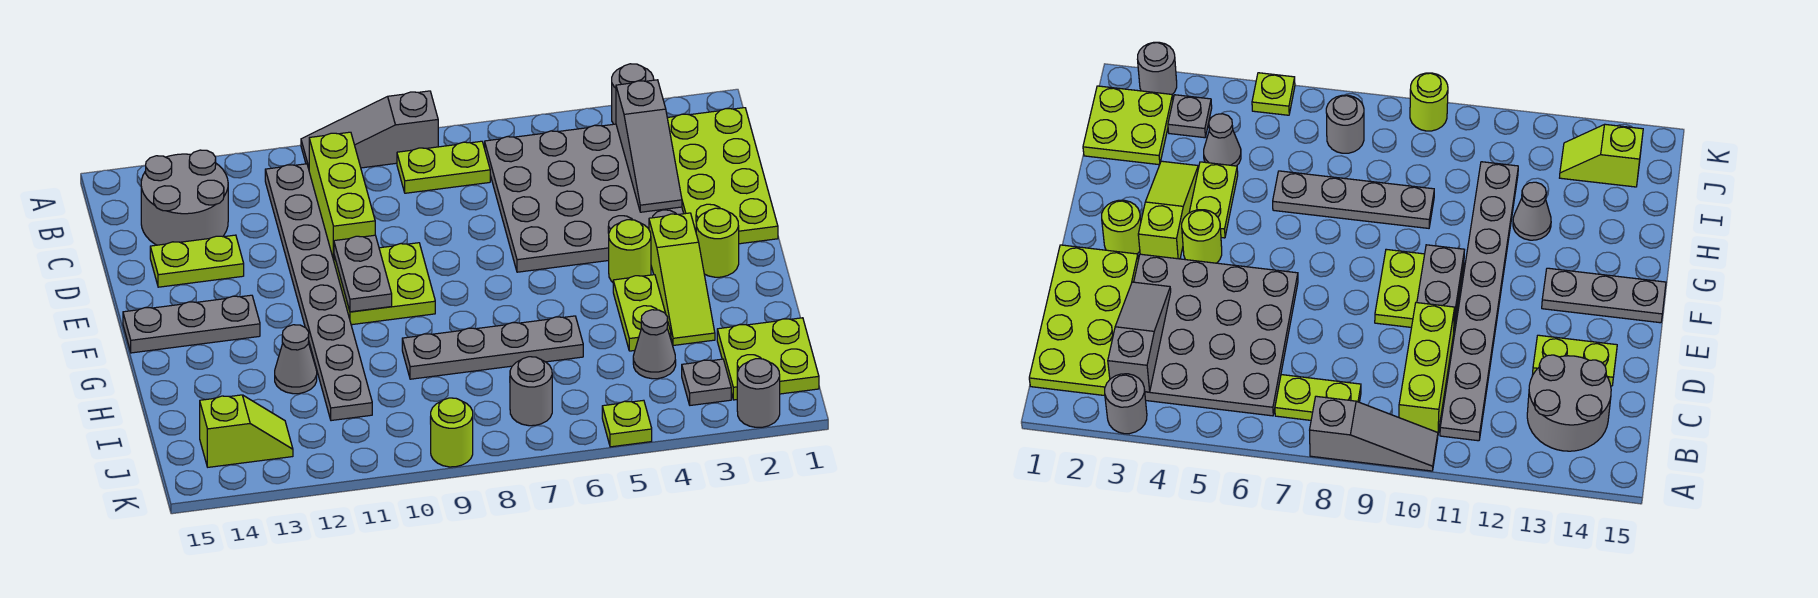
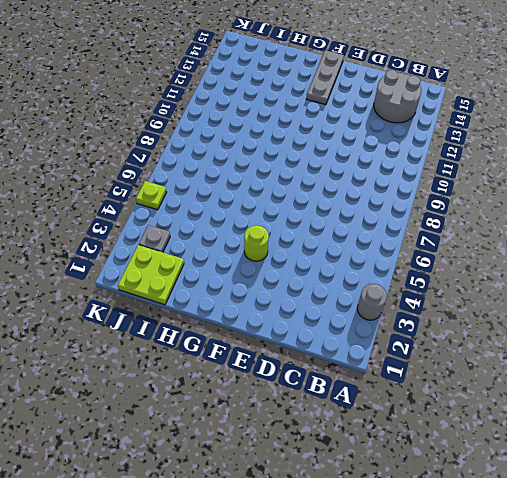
none -> grey 1x3 slope [301,91,438,168]
none -> lime 2x4 plate [667,108,778,244]
none -> grey 4x4 plate [485,124,684,272]

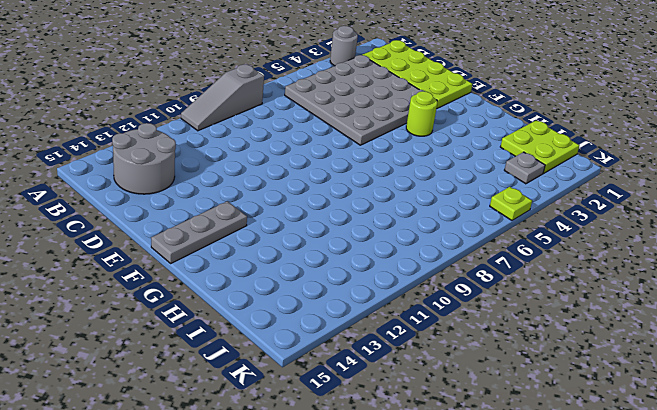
none -> lime 1x2 plate [397,141,490,193]
none -> lime 1x3 brick [309,132,375,260]
none -> grey 1x8 plate [265,164,372,421]

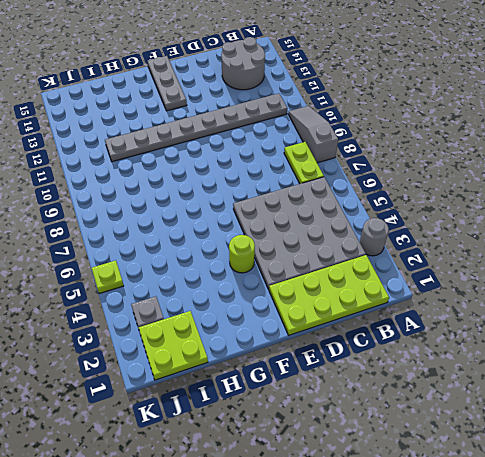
none -> lime 1x3 brick [309,132,375,260]
none -> lime 1x2 plate [150,235,244,287]
none -> lime 2x2 plate [334,243,435,325]

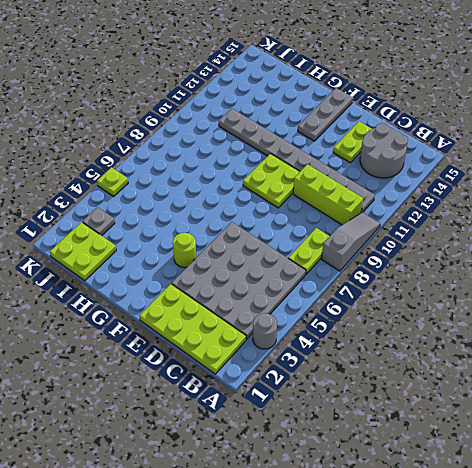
none -> lime 1x1 round brick [696,208,739,277]
none -> lime 1x3 slope [649,213,715,345]
none -> lime 1x2 plate [613,275,671,351]

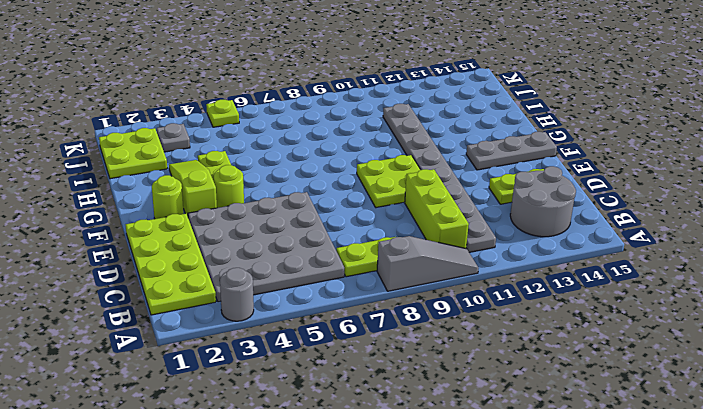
none -> grey 1x4 plate [402,316,583,379]
none -> grey 1x1 cone [275,325,317,394]
none -> grey 1x1 cone [633,310,676,379]

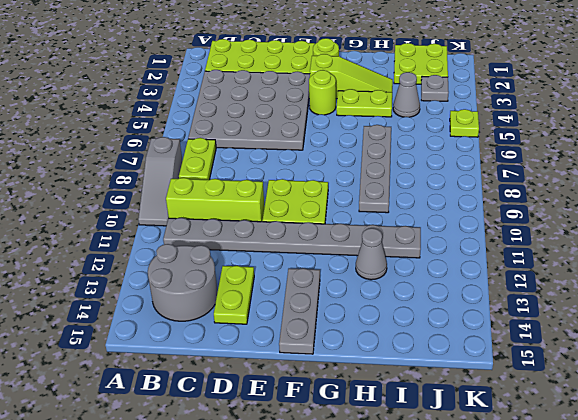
none -> grey 1x1 round brick [612,64,654,124]
none -> grey 1x1 round brick [510,357,552,426]
none -> lime 1x2 slope [200,395,293,467]

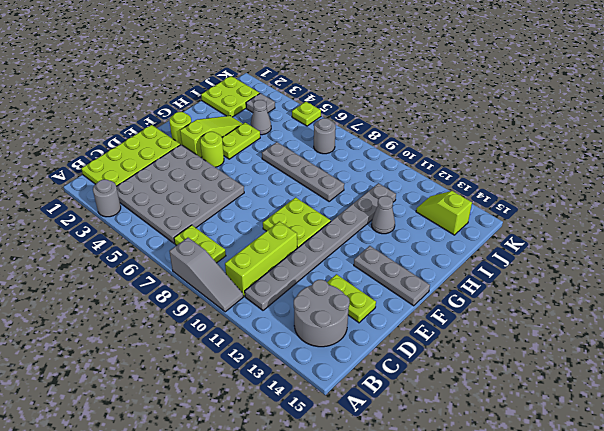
none -> grey 1x1 round brick [737,359,780,427]
none -> lime 1x1 round brick [430,398,473,467]
none -> grey 1x3 slope [616,80,682,212]

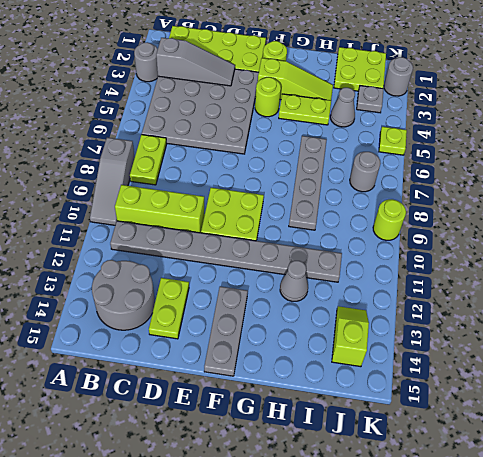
none -> grey 1x2 plate [334,235,392,312]

